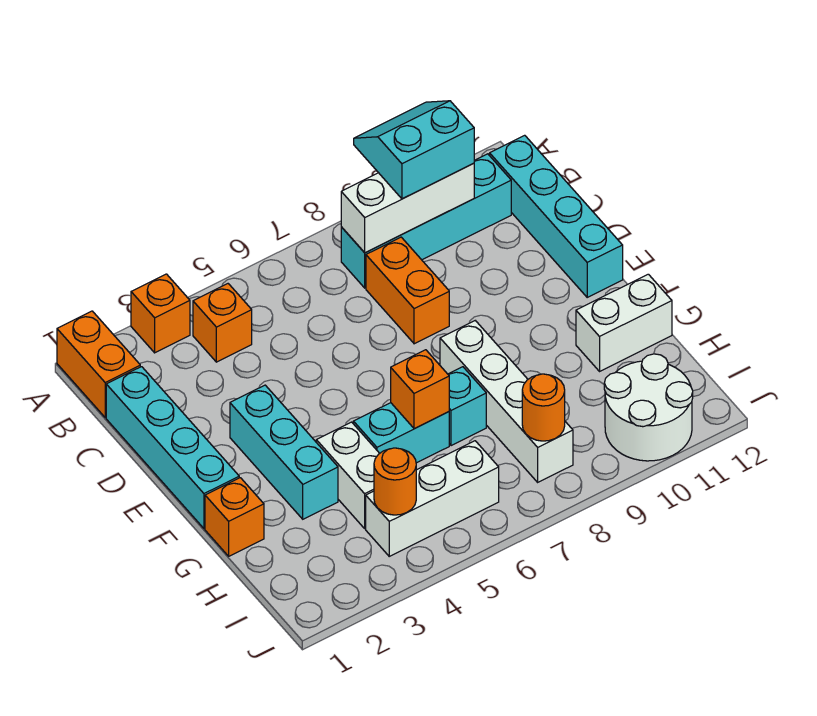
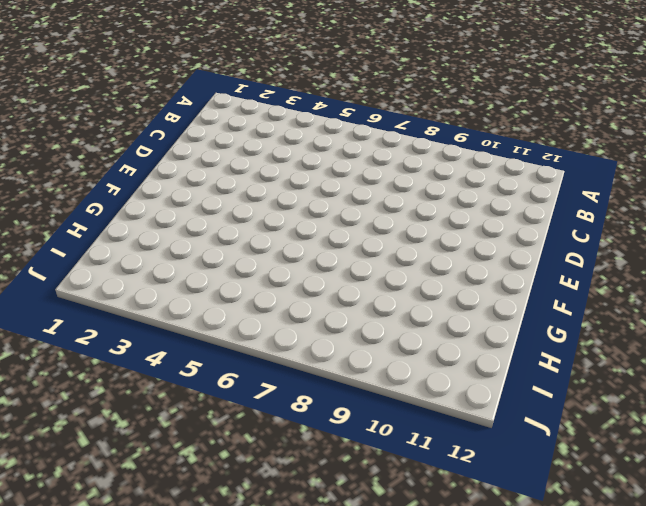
none -> orange 1x2 brick [57,311,140,417]
none -> orange 1x1 brick [131,274,190,353]
none -> orange 1x1 brick [193,284,252,362]

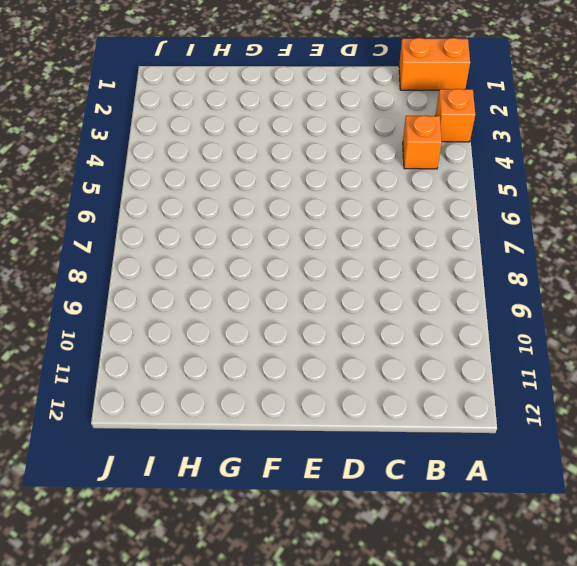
none -> cyan 1x4 brick [341,154,511,288]
none -> cyan 1x4 brick [490,135,623,297]
none -> cyan 1x4 brick [106,367,239,529]

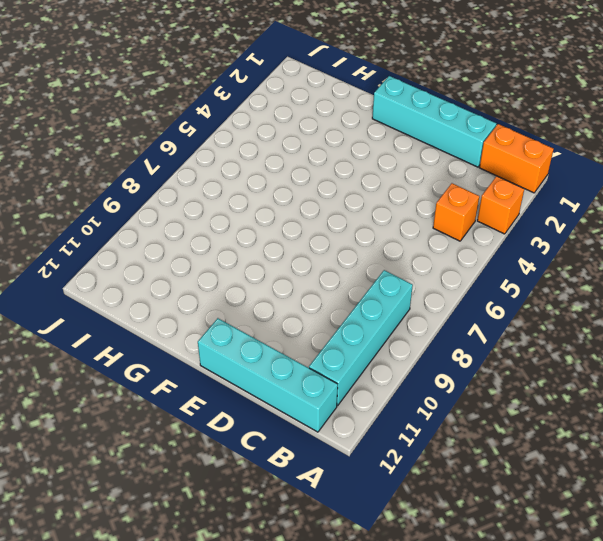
none -> orange 1x2 brick [366,237,449,344]
none -> cyan 1x3 brick [230,385,338,519]
none -> white 1x4 brick [440,321,573,482]

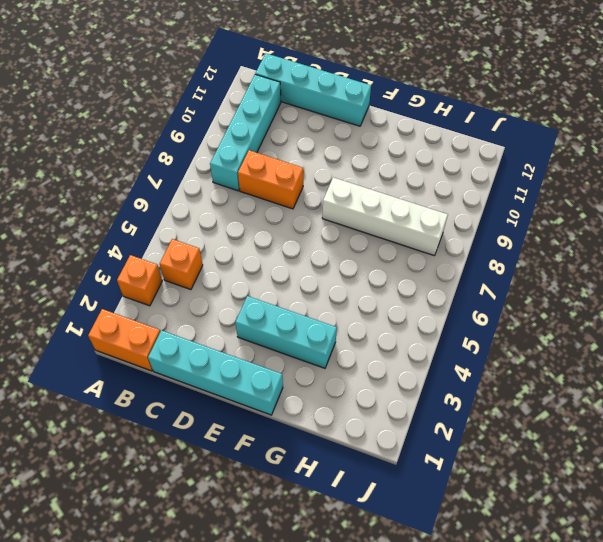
none -> orange 1x1 brick [205,478,264,556]
none -> white 1x2 brick [316,422,380,528]
none -> cyan 1x2 brick [353,403,449,463]

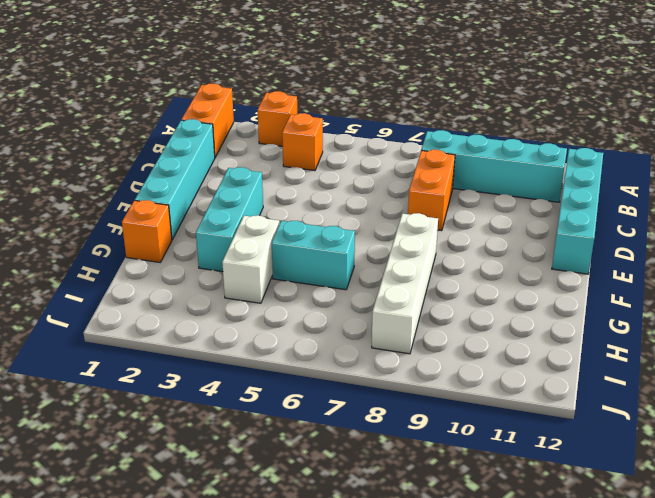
none -> cyan 1x1 brick [448,367,486,446]
none -> white 1x2 brick [576,274,672,371]
none -> white 1x3 brick [366,441,499,556]

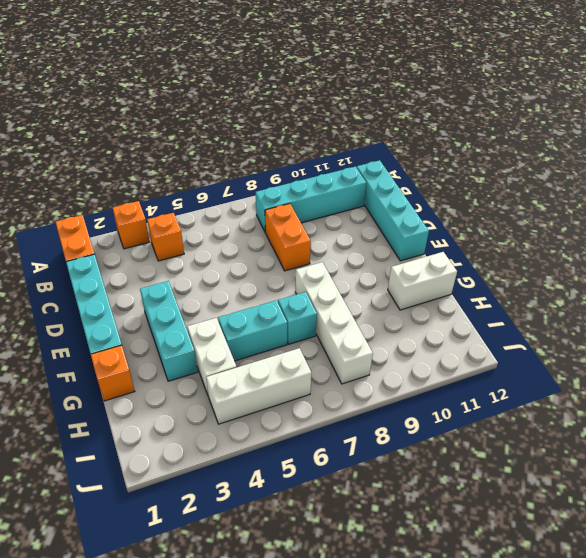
none -> white 2x2 round brick [604,354,693,461]
none -> white 1x3 brick [341,163,474,253]
none -> orange 1x1 brick [391,350,449,429]

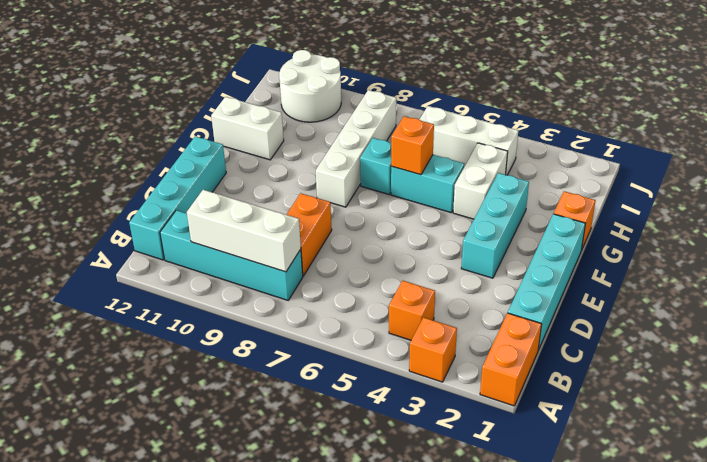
none -> orange 1x1 round brick [374,448,416,515]
none -> orange 1x1 round brick [522,374,565,441]
none -> cyan 2x2 slope [354,101,474,199]

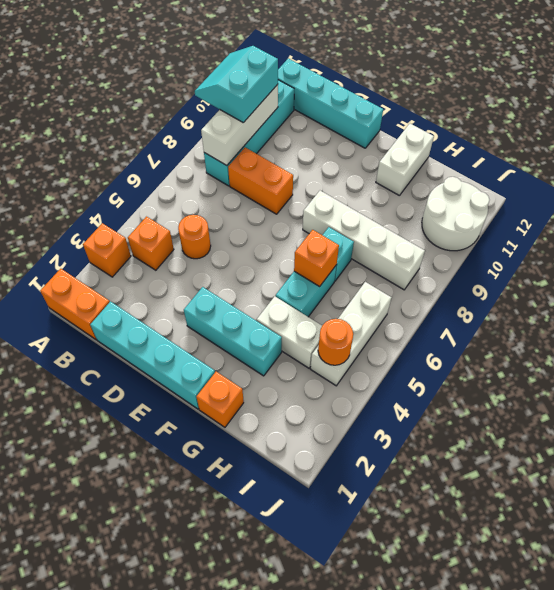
orange 1x1 round brick [178,215,211,259] -> orange 1x1 round brick moved to [522,374,565,441]

